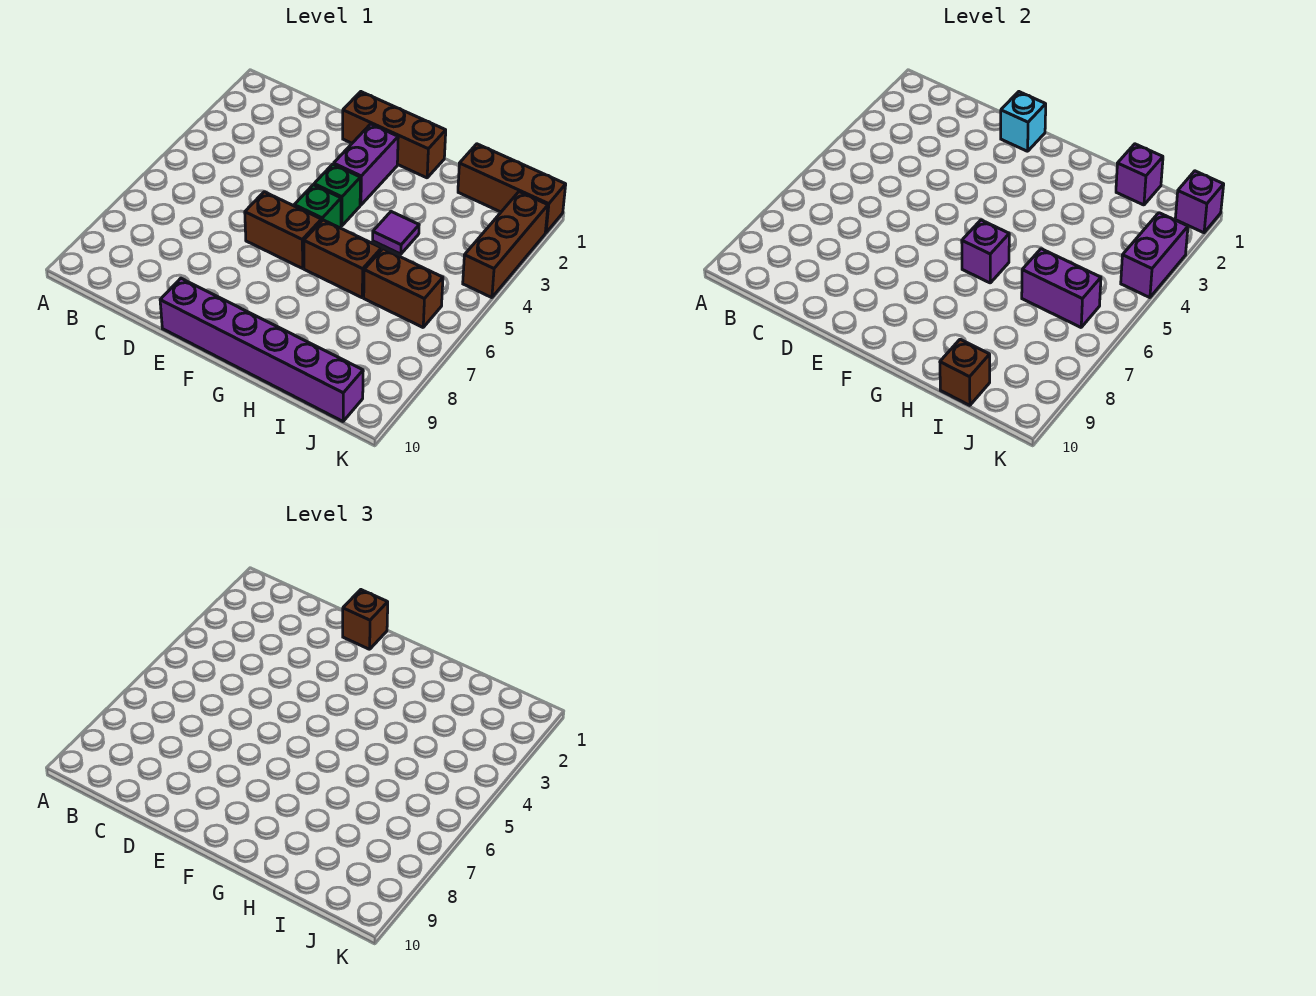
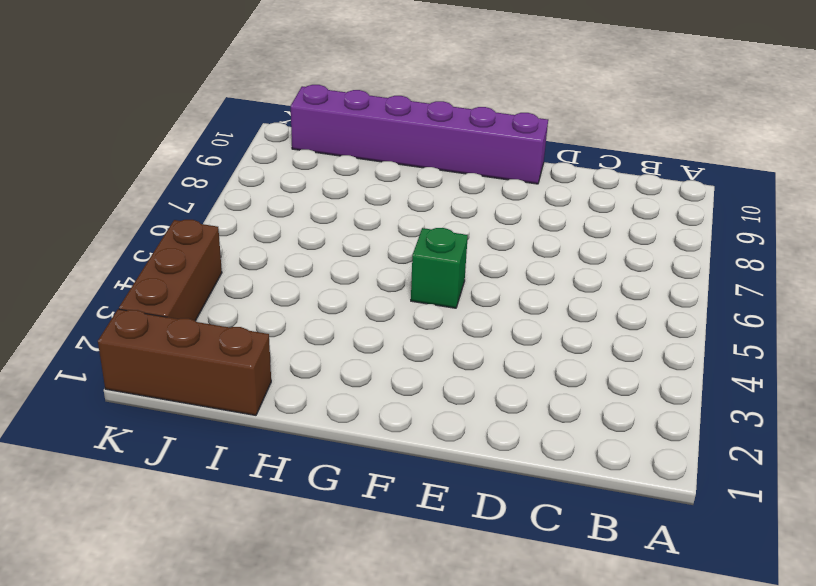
none -> brown 1x3 brick [343,92,446,178]
none -> brown 1x2 brick [245,192,321,268]
none -> purple 1x2 brick [334,124,398,205]

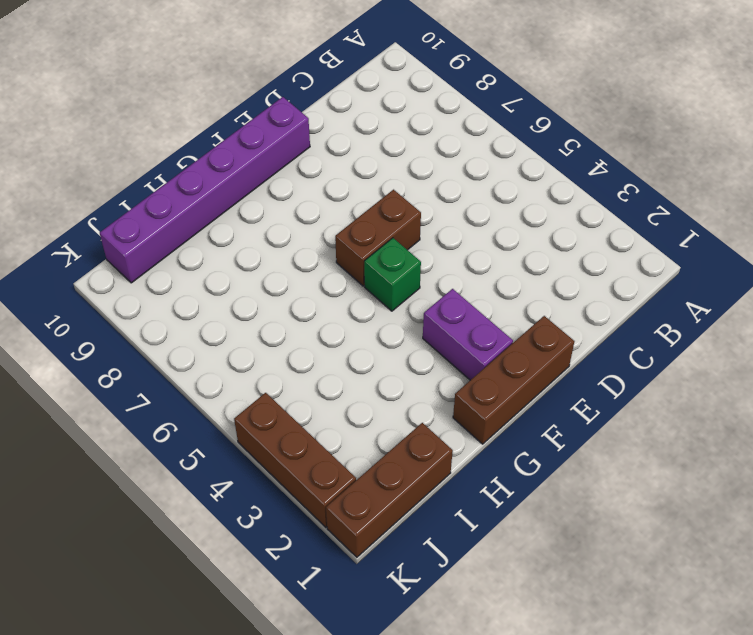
none -> green 1x1 brick [314,164,360,226]
none -> brown 1x2 brick [304,220,381,298]
none -> purple 1x1 tile [373,212,419,254]

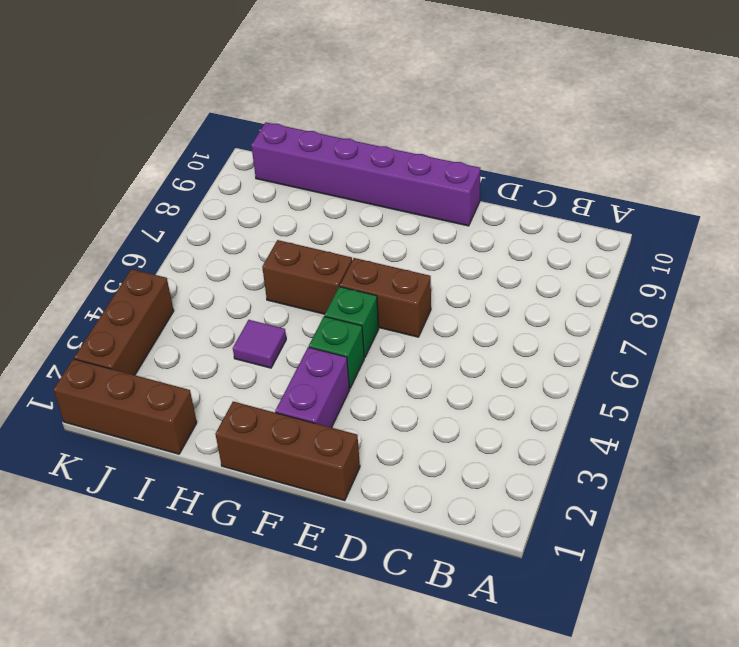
none -> brown 1x2 brick [364,249,443,327]
none -> cyan 1x1 brick [1001,92,1046,151]
none -> purple 1x1 brick [962,220,1009,283]

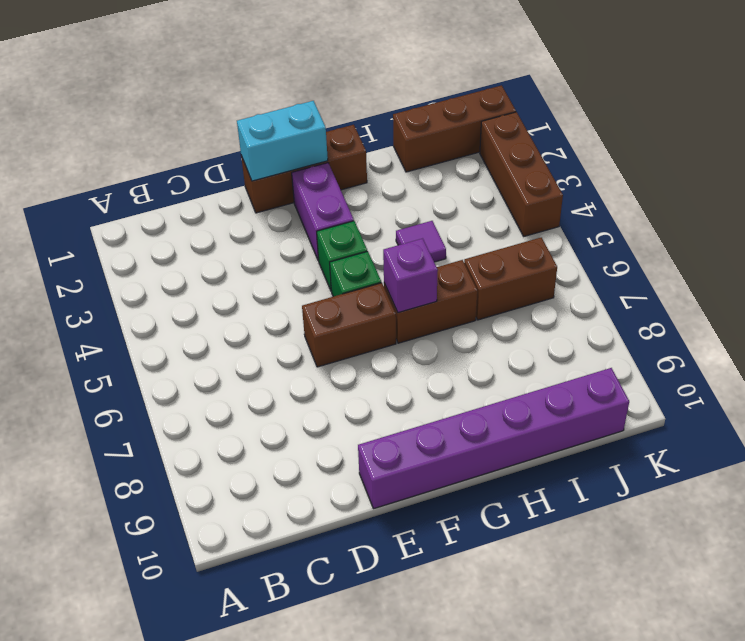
cyan 1x2 brick [237,101,328,181] -> cyan 1x1 brick [1001,92,1046,151]
none -> purple 1x1 brick [1116,144,1163,205]
none -> purple 1x2 brick [1022,249,1101,327]
none -> brown 1x1 brick [940,339,990,405]

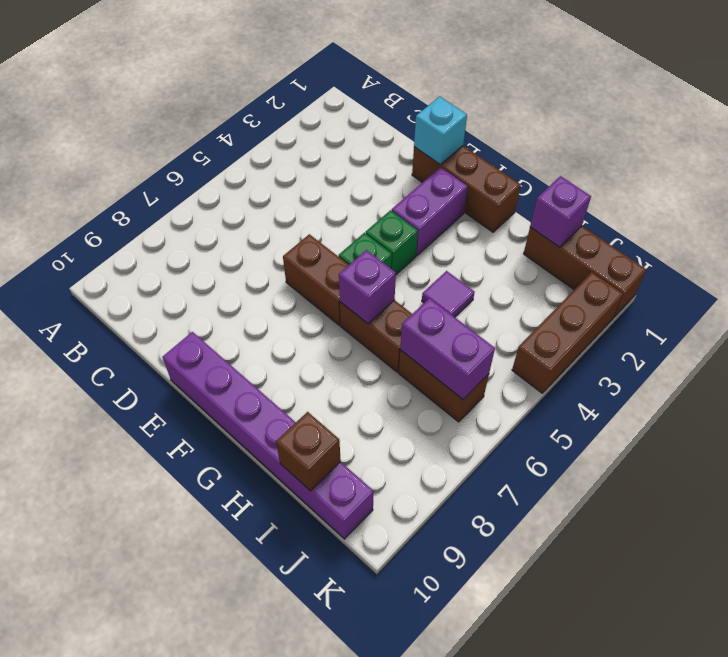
none -> purple 1x1 brick [1175,171,1224,233]
none -> purple 1x2 brick [1121,213,1188,298]
none -> brown 1x1 brick [343,590,388,649]

